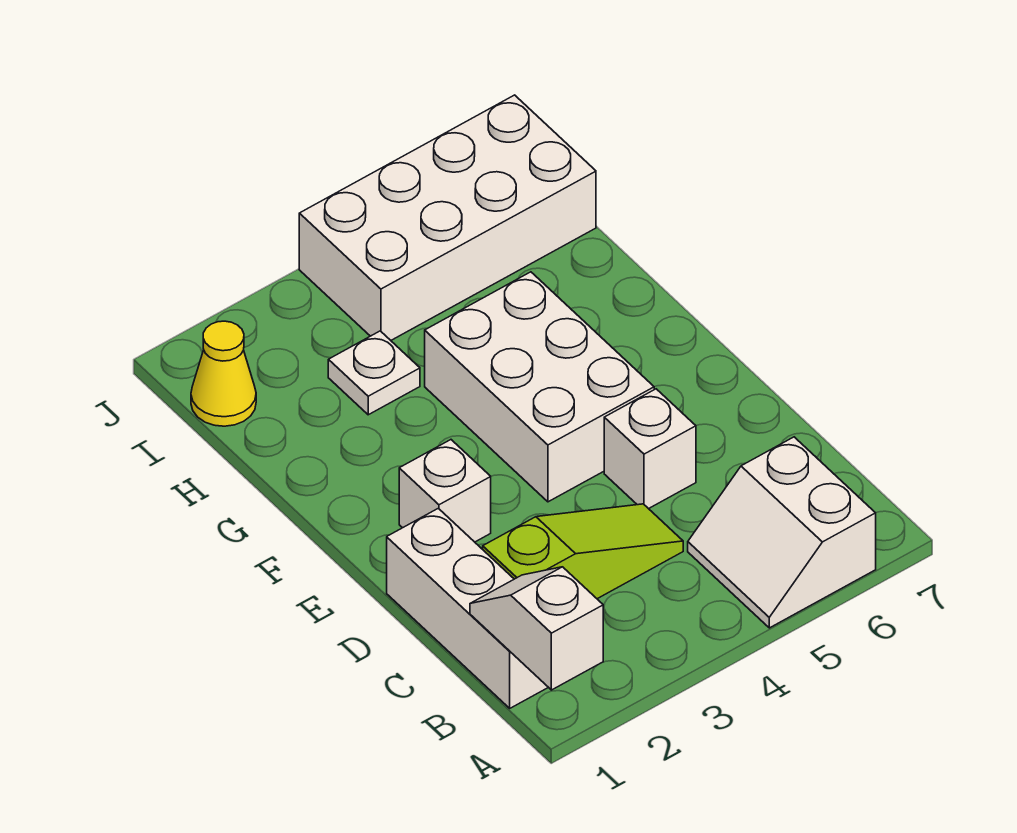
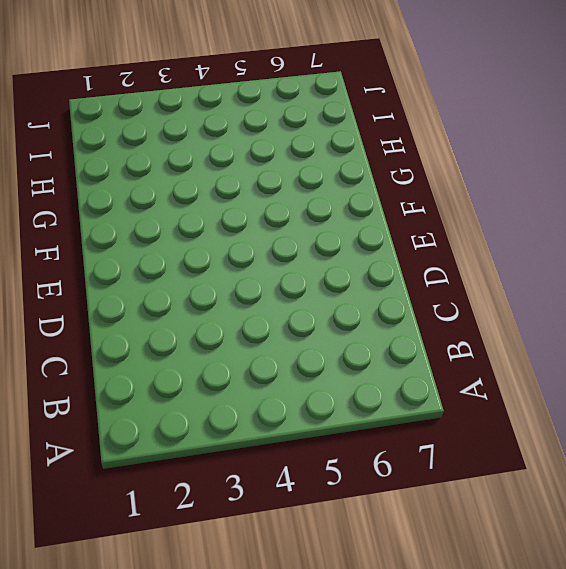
none -> white 2x2 slope [688,437,876,628]
none -> white 1x3 brick [387,508,548,708]

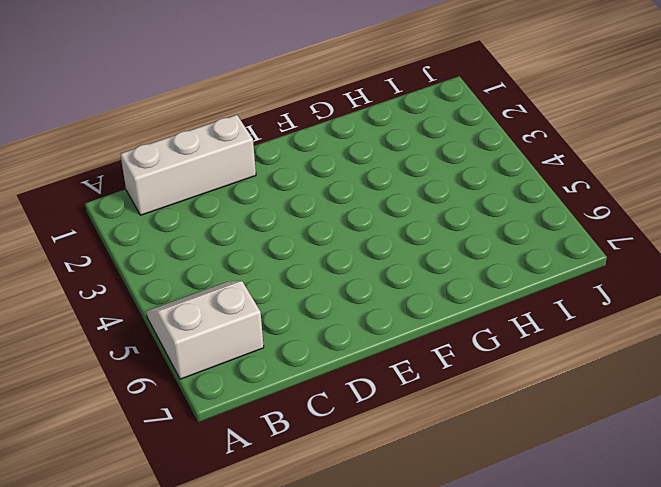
none -> lime 1x3 slope [483,504,683,599]
none -> white 1x1 brick [604,389,696,509]

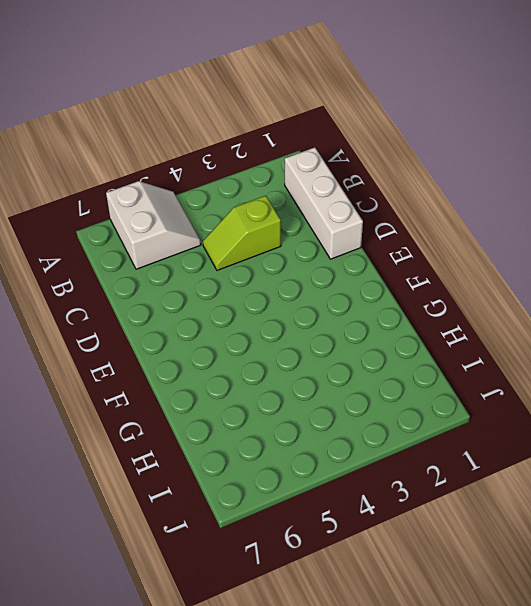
lime 1x2 slope [203,196,281,270] -> lime 1x3 slope [483,504,683,599]
none -> white 1x1 brick [604,389,696,509]
none -> white 1x1 brick [399,440,491,542]

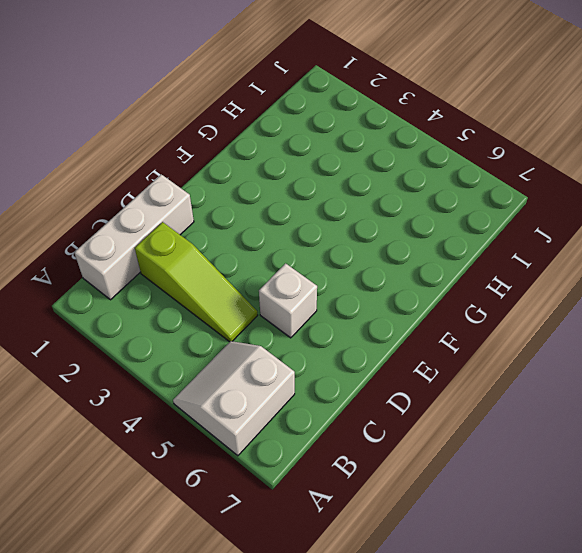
none -> white 1x1 brick [399,440,491,542]
none -> white 2x3 brick [425,272,654,502]

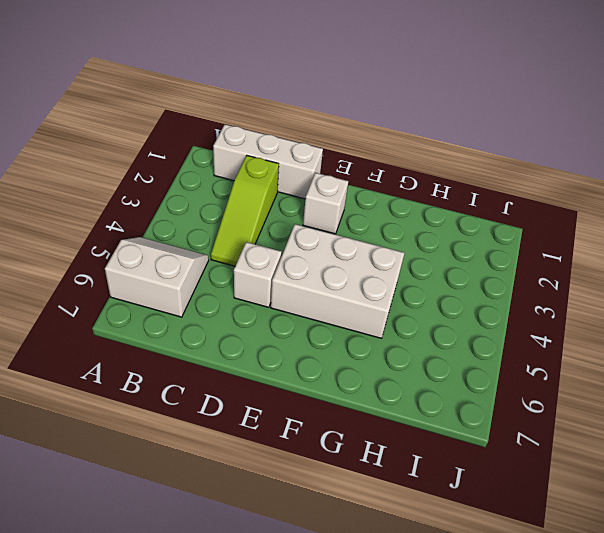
none -> white 1x1 plate [328,331,420,415]
none -> yellow 1x1 cone [191,321,256,426]

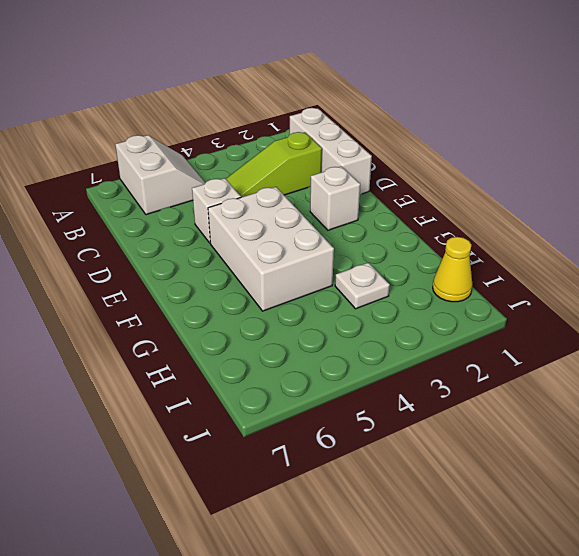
none -> white 2x4 brick [299,95,596,340]
none -> white 1x2 slope [470,567,603,690]

